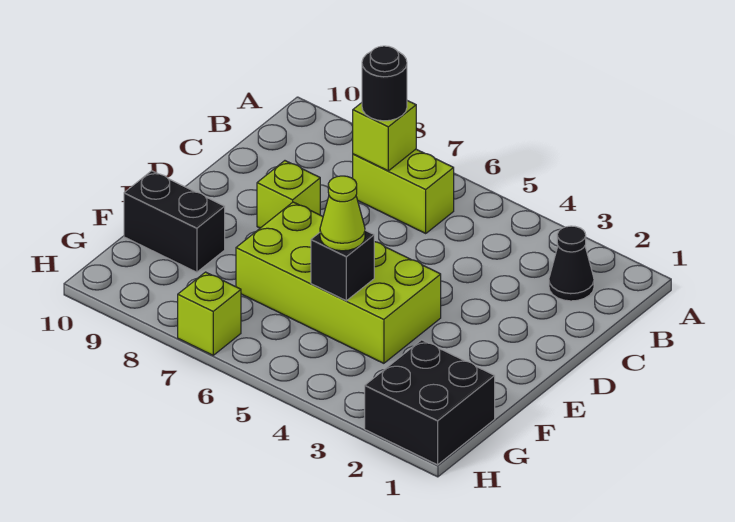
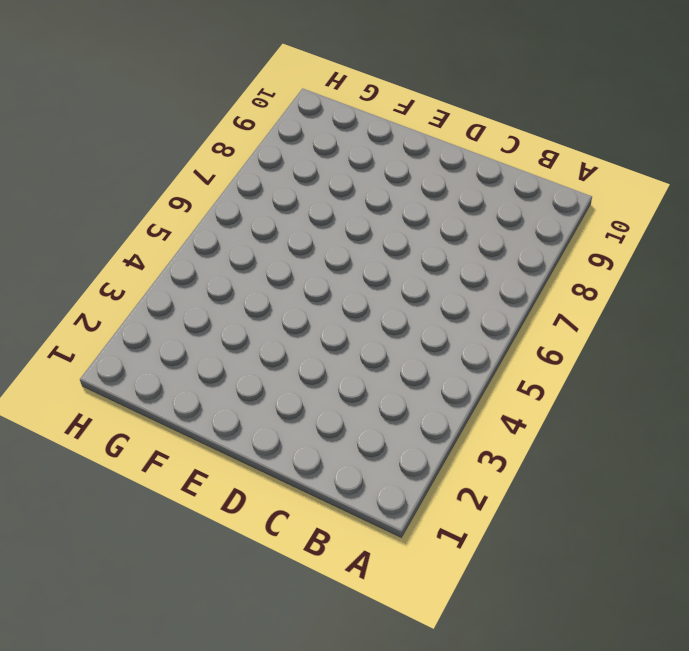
none -> black 1x1 cone [549,226,594,301]
none -> lime 1x2 brick [352,149,454,233]

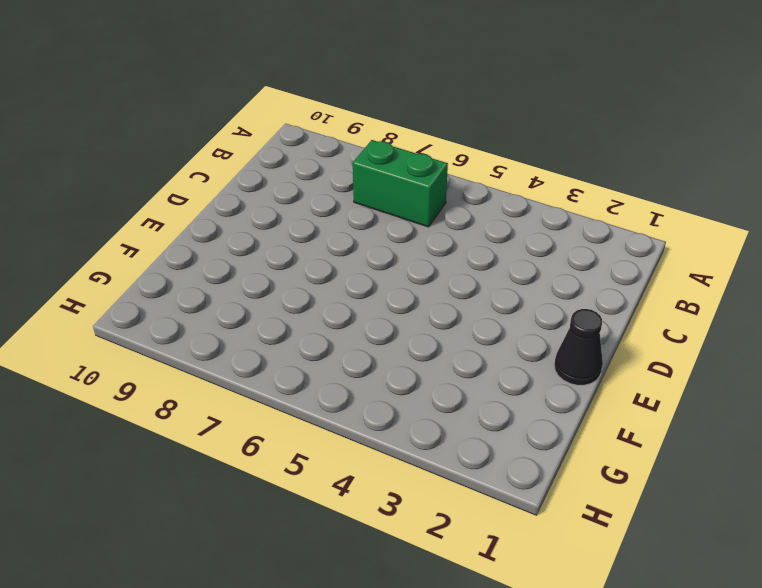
green 1x2 brick [353,140,448,227] -> lime 1x2 brick [352,149,454,233]
black 1x1 cone [554,309,603,385] -> black 1x1 cone moved to [549,226,594,301]
none -> lime 1x1 brick [257,161,320,228]
none -> lime 2x4 brick [236,202,441,363]

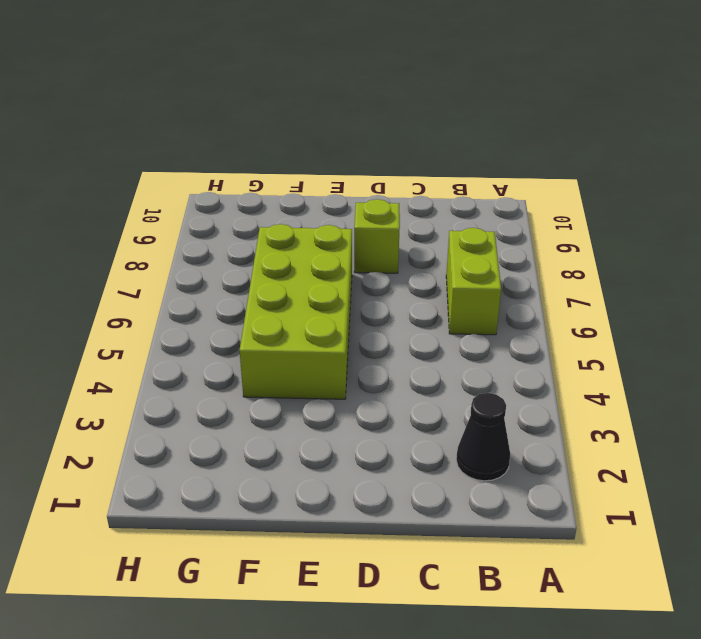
none -> black 1x2 brick [124,171,225,272]
none -> black 2x2 brick [365,340,495,465]

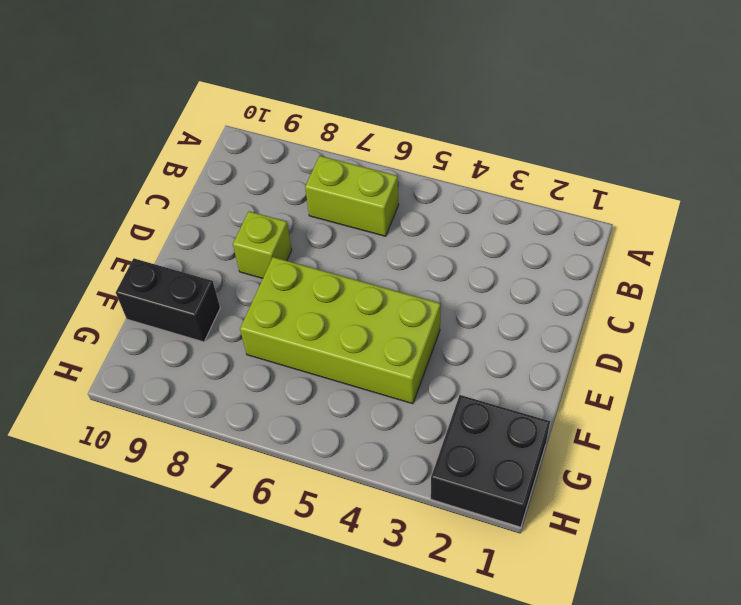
none -> black 1x1 cone [549,226,594,301]
none -> lime 1x1 brick [178,272,241,355]

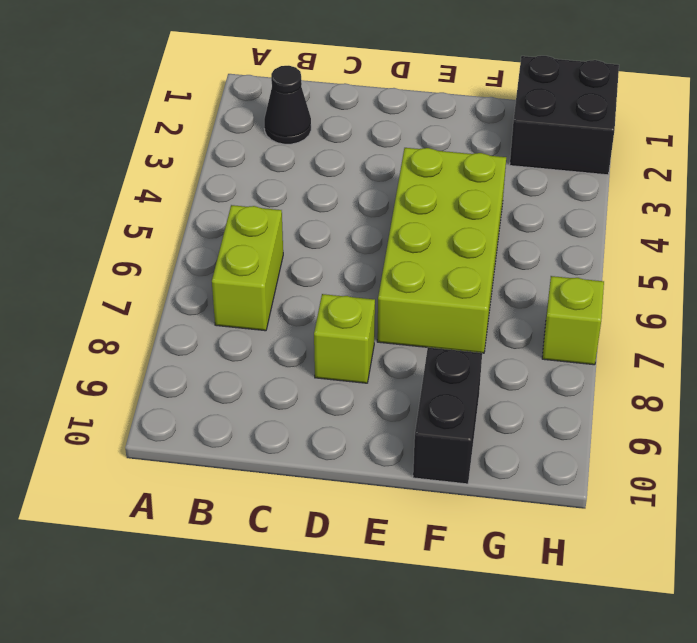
none -> lime 1x1 brick [353,101,416,171]
none -> black 1x1 brick [311,230,374,301]

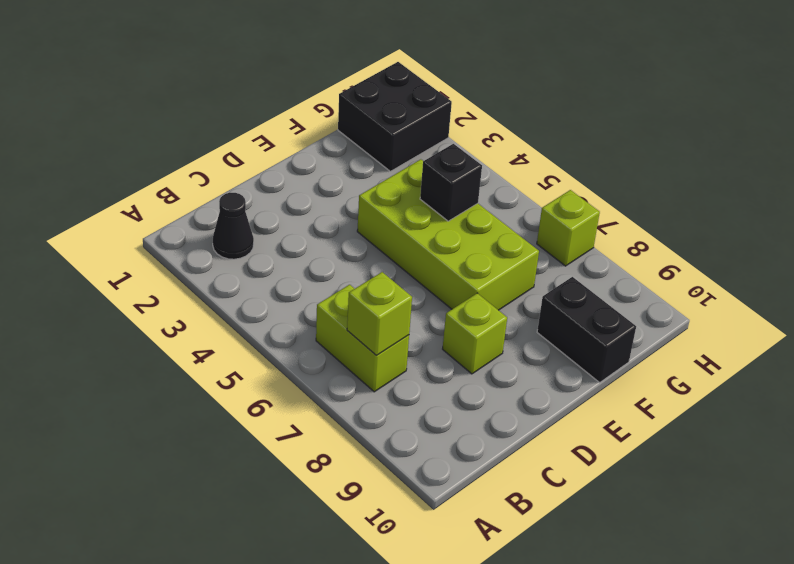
none -> black 1x1 round brick [362,46,407,121]
none -> lime 1x1 cone [320,176,365,251]

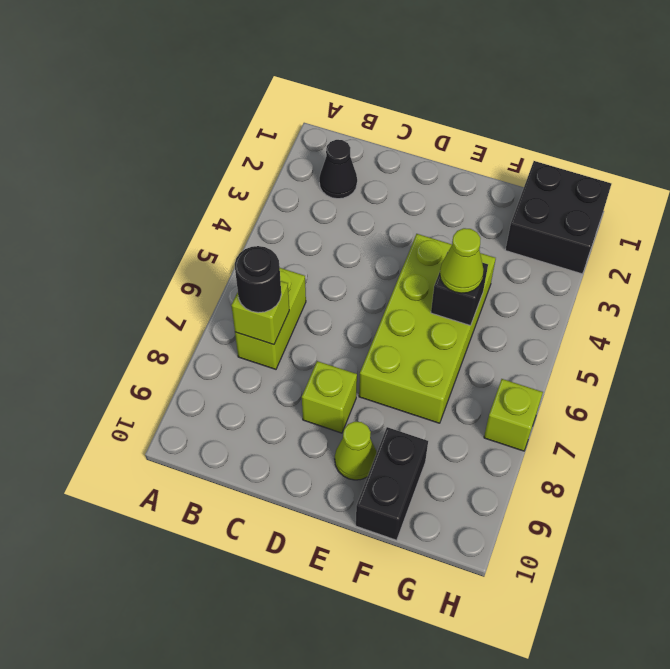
lime 1x1 cone [335,422,377,480] -> none

